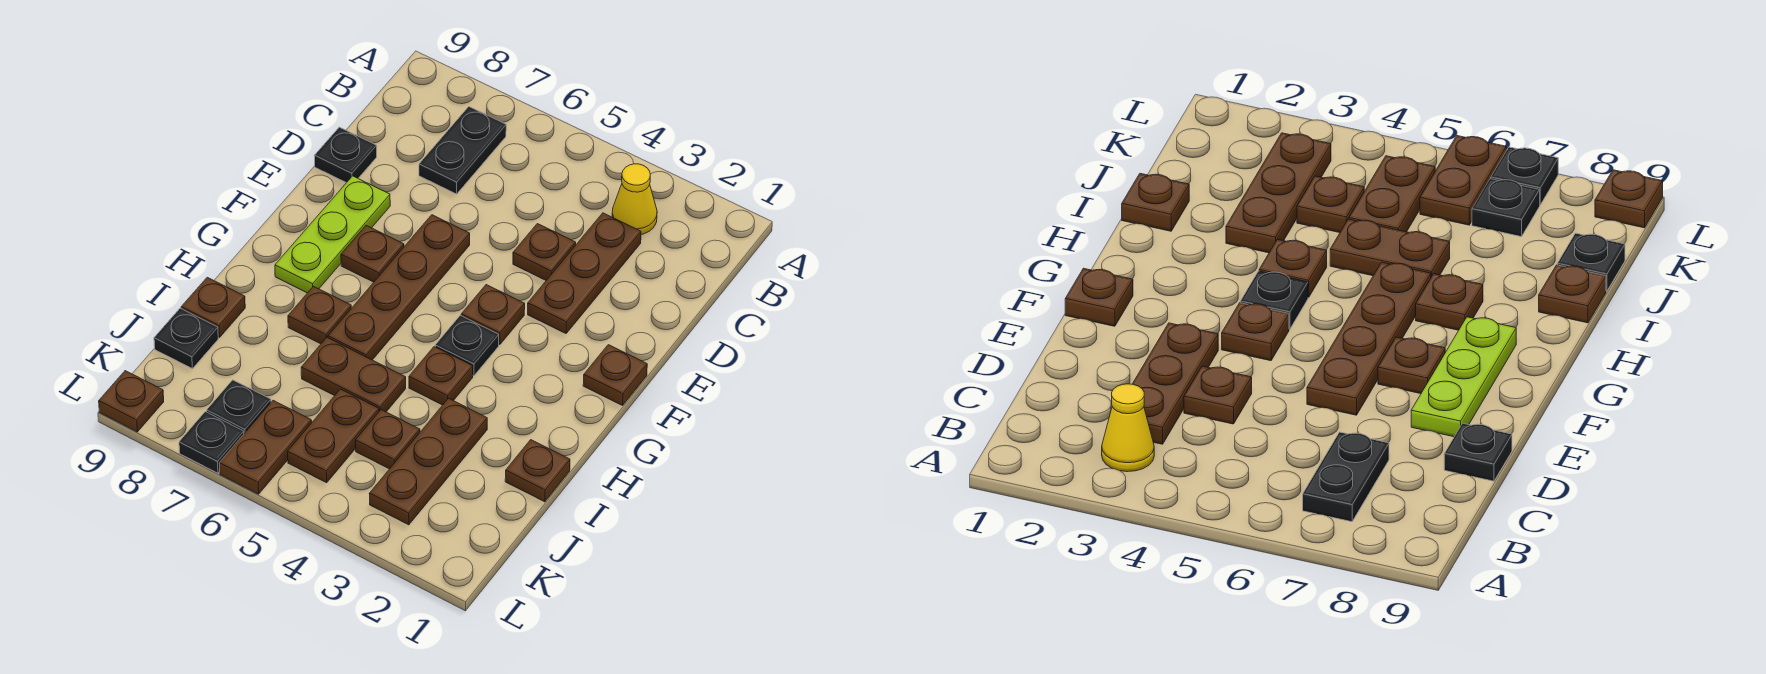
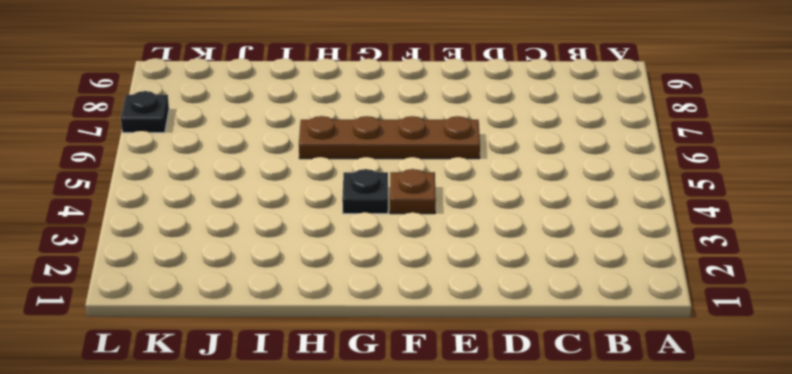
none -> yellow 1x1 cone [612,164,657,234]
none -> black 1x2 plate [419,107,506,194]
none -> brown 1x3 plate [528,213,641,333]

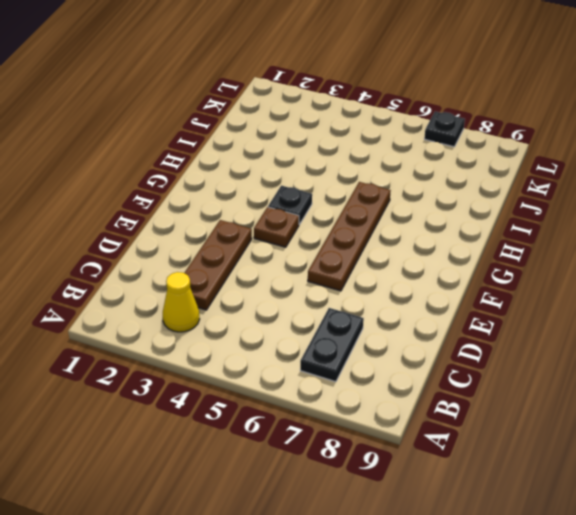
none -> brown 1x1 plate [513,224,576,280]
none -> black 1x1 plate [315,127,377,183]
none -> lime 1x3 plate [275,176,390,293]

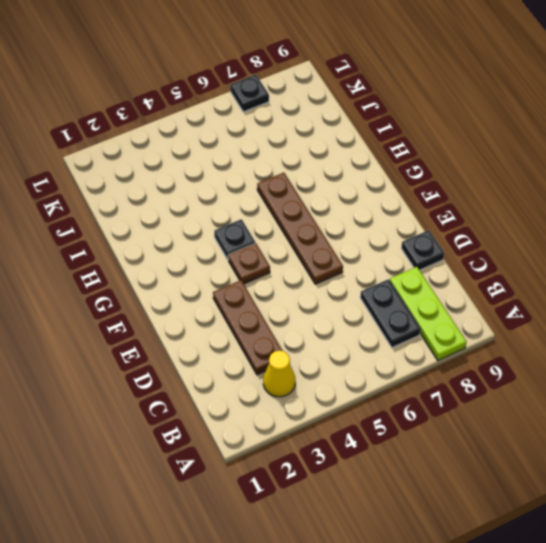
lime 1x3 plate [390,267,467,360] -> lime 1x3 plate moved to [275,176,390,293]
none -> brown 1x1 plate [513,224,576,280]
none -> brown 1x1 plate [583,345,647,405]
none -> brown 1x1 plate [341,226,404,282]

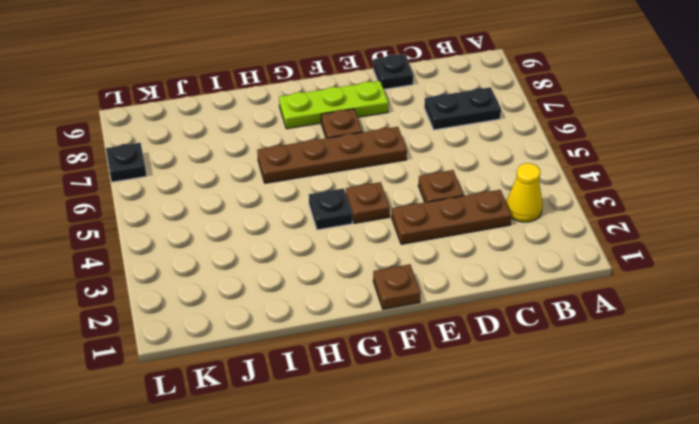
none -> brown 1x1 plate [409,347,473,405]
none -> brown 1x1 plate [288,286,351,344]
none -> brown 1x1 plate [505,440,570,502]

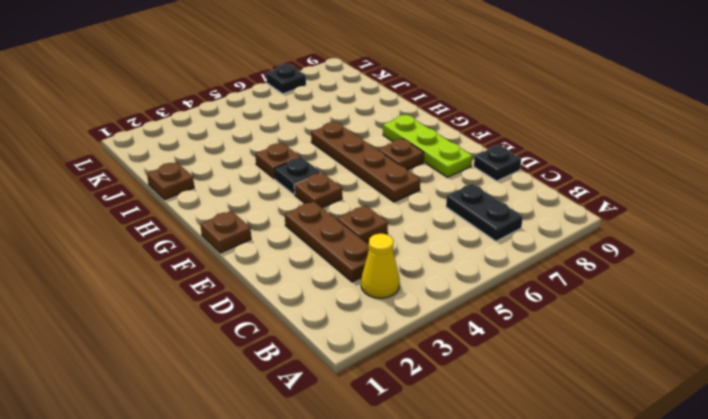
none -> brown 1x1 plate [288,286,351,344]
none -> brown 1x3 plate [369,398,487,525]
none -> brown 1x2 plate [301,338,406,412]

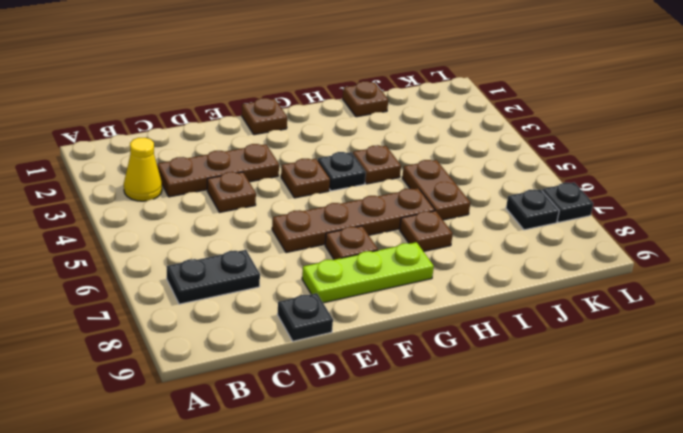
none -> brown 1x3 plate [369,398,487,525]
none -> brown 1x1 plate [181,277,245,337]
none -> brown 1x1 plate [355,410,420,469]

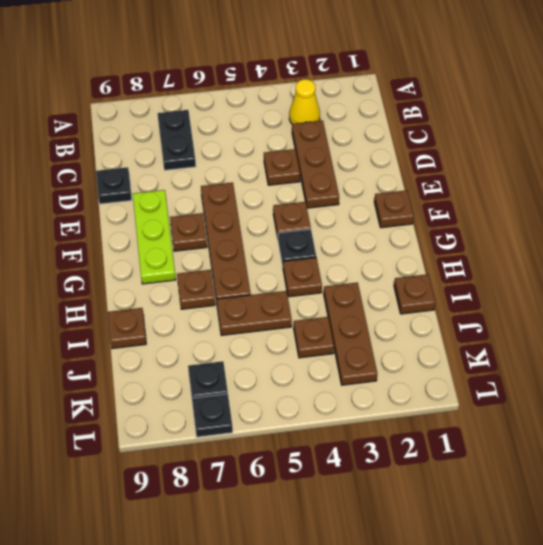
none -> brown 1x2 plate [288,389,379,483]
none -> black 1x1 plate [154,308,218,369]
none -> brown 1x2 plate [219,400,312,494]

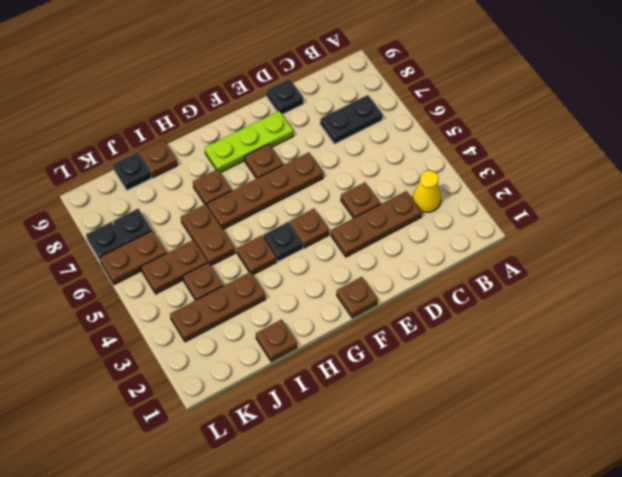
none -> brown 1x1 plate [99,371,164,432]

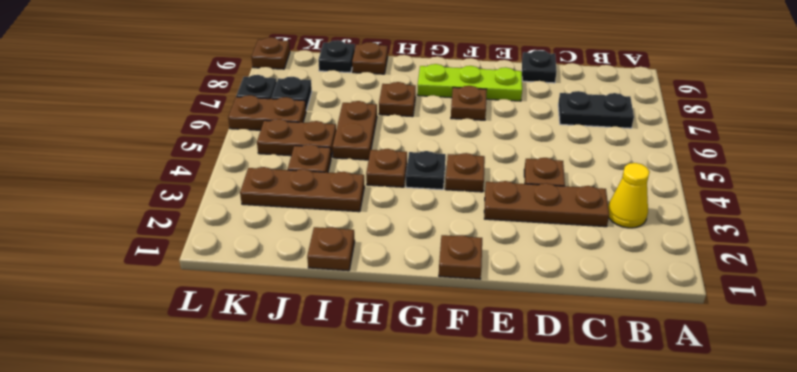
none -> brown 1x4 plate [328,215,470,360]

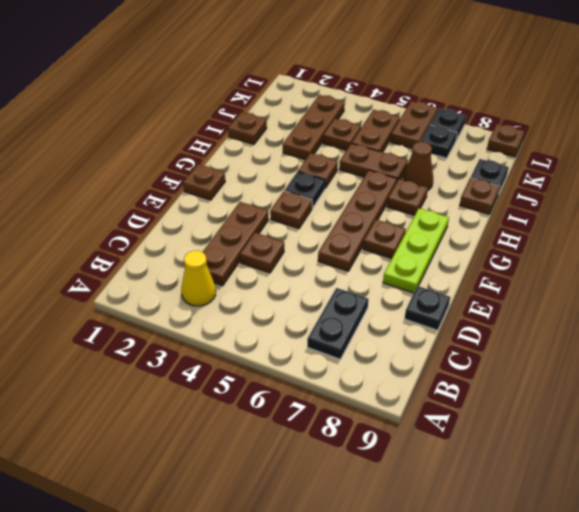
brown 1x1 cone [403,141,433,190] -> none

